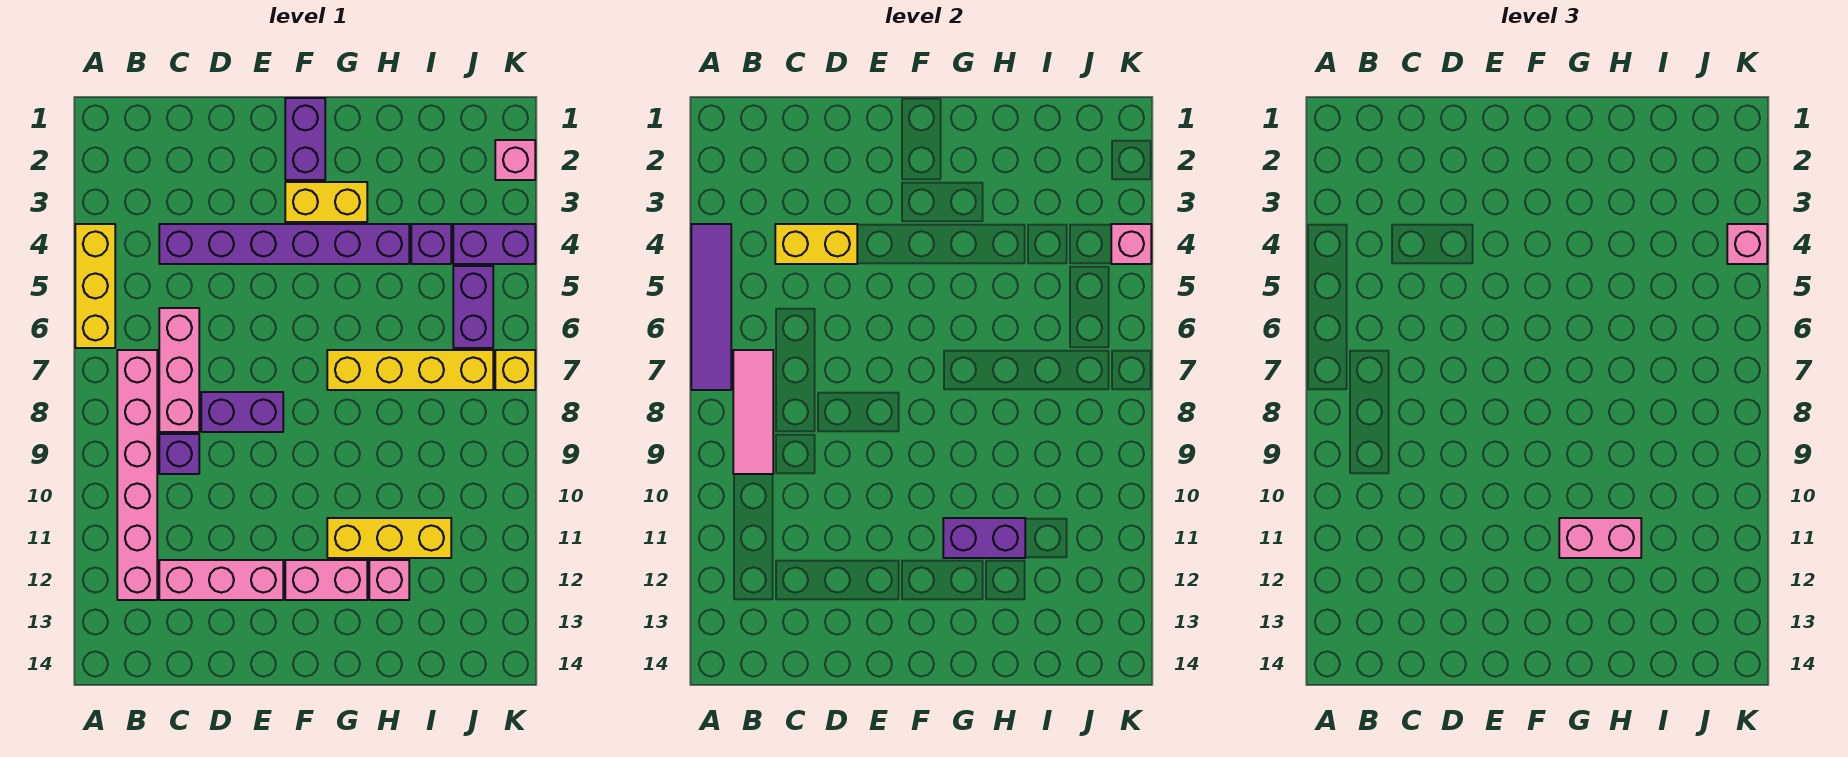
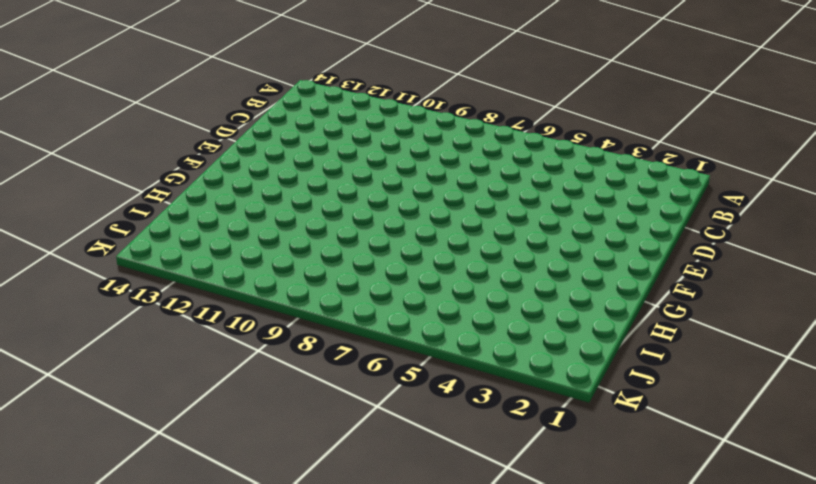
none -> yellow 1x3 brick [75,224,115,348]
none -> pink 1x6 brick [117,350,157,600]
none -> purple 1x6 brick [159,224,409,264]

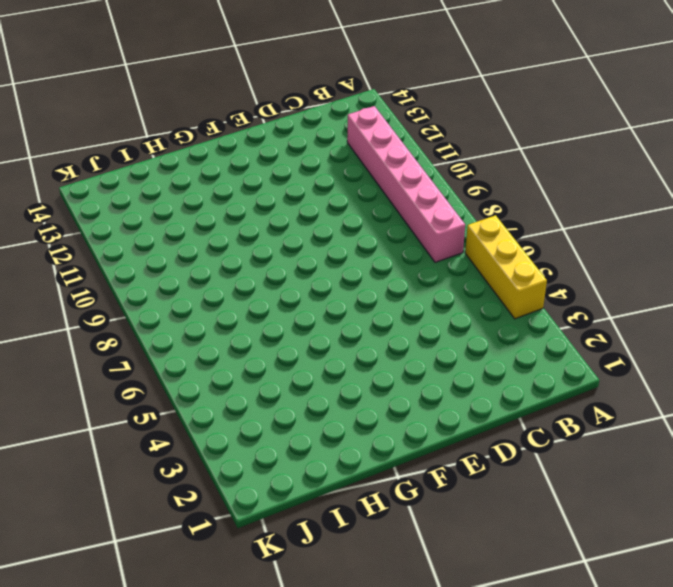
none -> purple 1x6 brick [159,224,409,264]
none -> pink 1x3 brick [159,308,199,432]
none -> purple 1x1 brick [159,434,199,474]

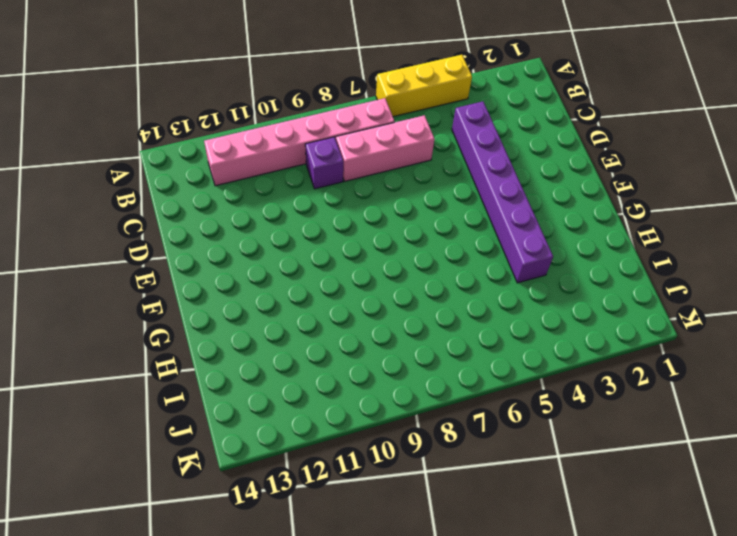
none -> pink 1x3 brick [159,560,283,600]
none -> purple 1x2 brick [201,392,283,432]
none -> purple 1x2 brick [285,98,325,180]

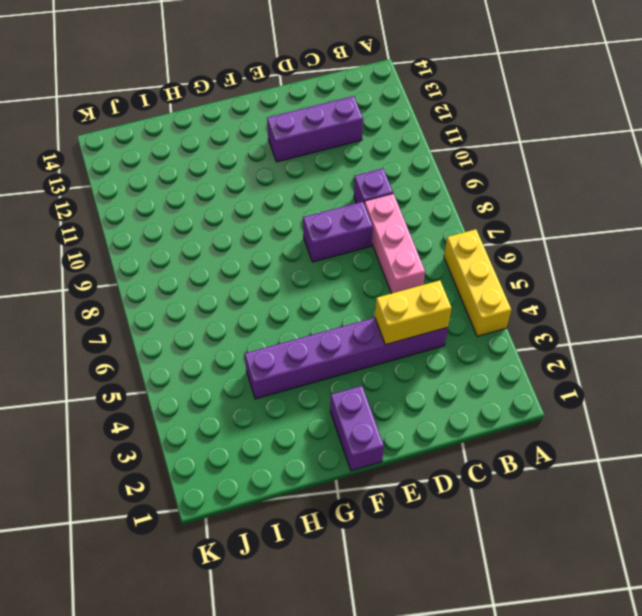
purple 1x3 brick [267,96,363,162] -> pink 1x3 brick [159,560,283,600]
none -> pink 1x6 brick [117,350,157,600]
none -> yellow 1x2 brick [285,182,367,222]
none -> pink 1x2 brick [285,560,367,600]

